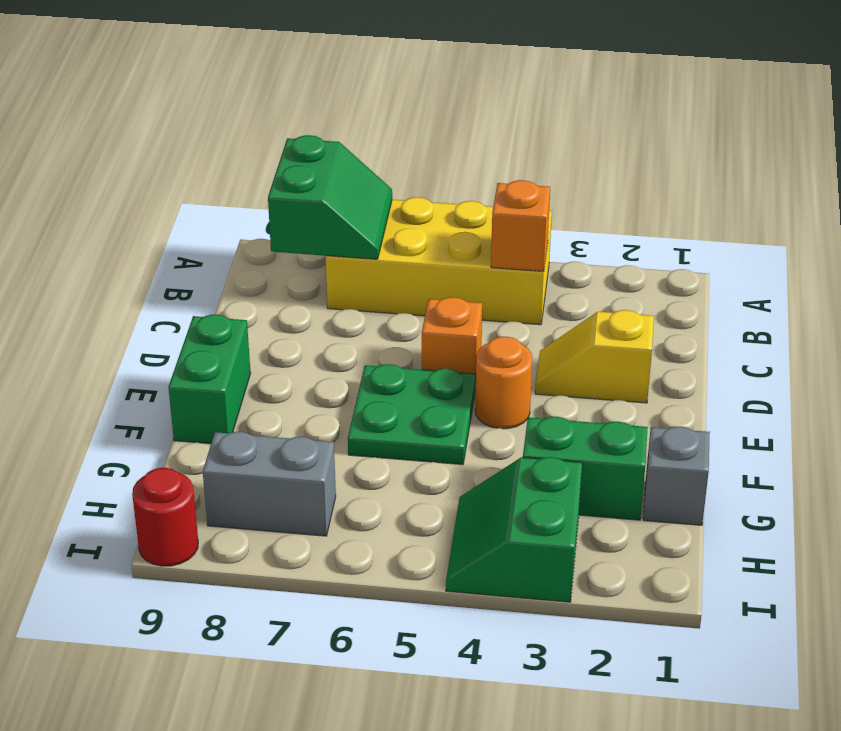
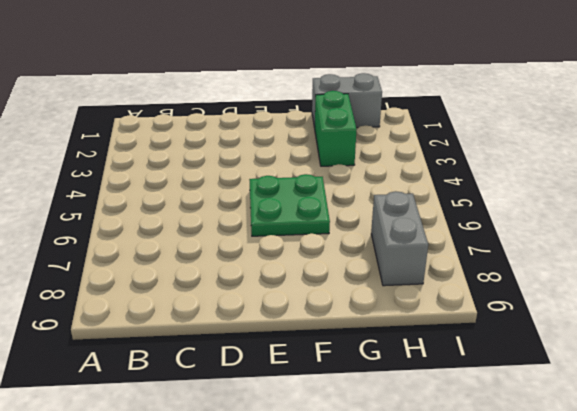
grey 1x2 brick [312,73,382,128] -> grey 1x1 brick [643,427,710,525]
none -> yellow 2x4 brick [326,197,552,325]
none -> yellow 1x2 slope [535,310,654,403]
none -> orange 1x1 brick [422,297,482,389]

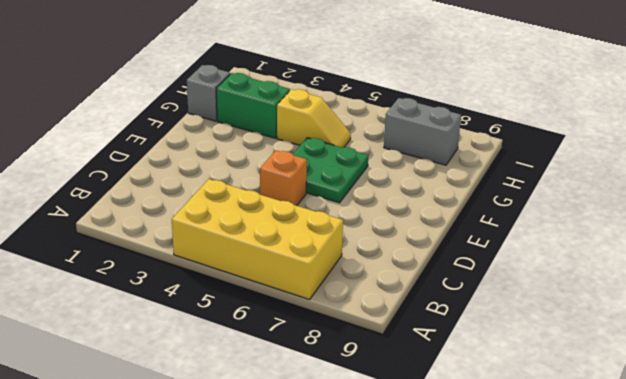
yellow 1x2 slope [277,89,351,148] -> yellow 1x2 slope moved to [535,310,654,403]
none -> orange 1x1 round brick [475,337,532,429]
none -> green 1x2 brick [168,315,251,444]
none -> green 2x2 slope [446,457,582,602]

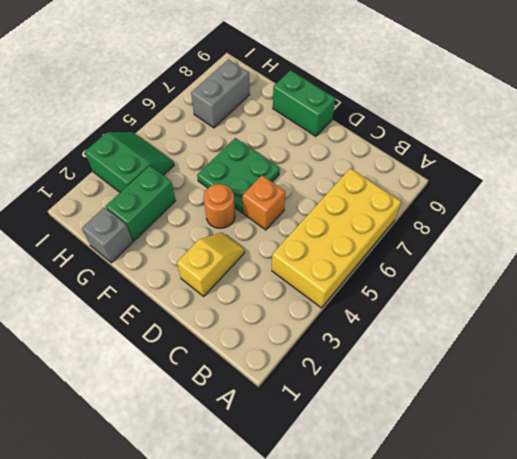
none -> red 1x1 round brick [132,468,198,566]
none -> green 2x2 slope [268,135,392,259]
none -> orange 1x1 brick [491,180,550,272]

